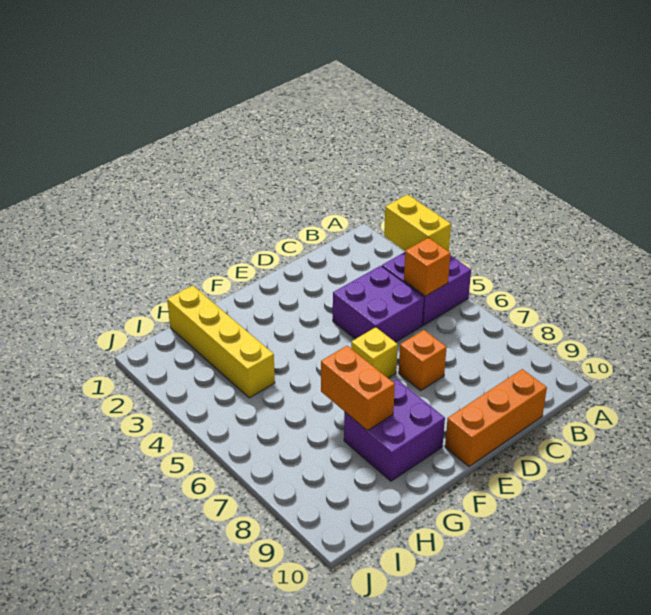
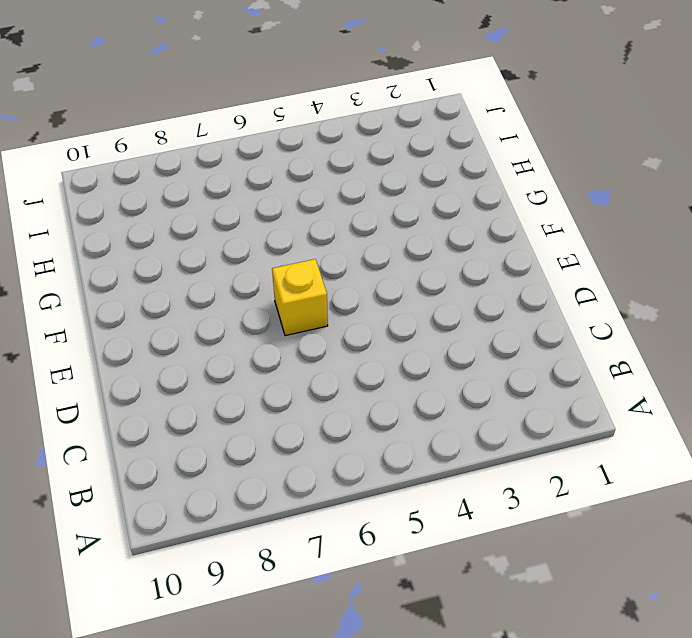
none -> purple 2x2 brick [382,252,471,325]
none -> purple 2x2 brick [333,266,424,342]

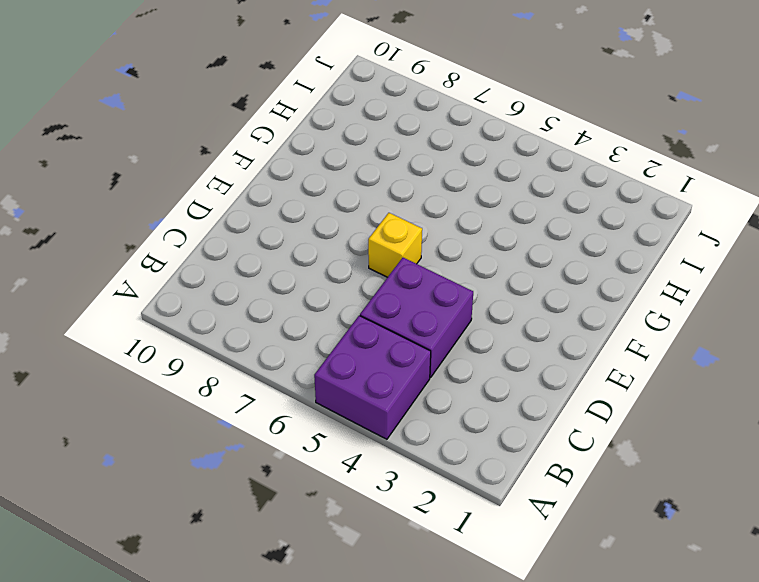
none -> orange 1x3 brick [445,369,547,467]
none -> orange 1x1 brick [399,330,447,390]

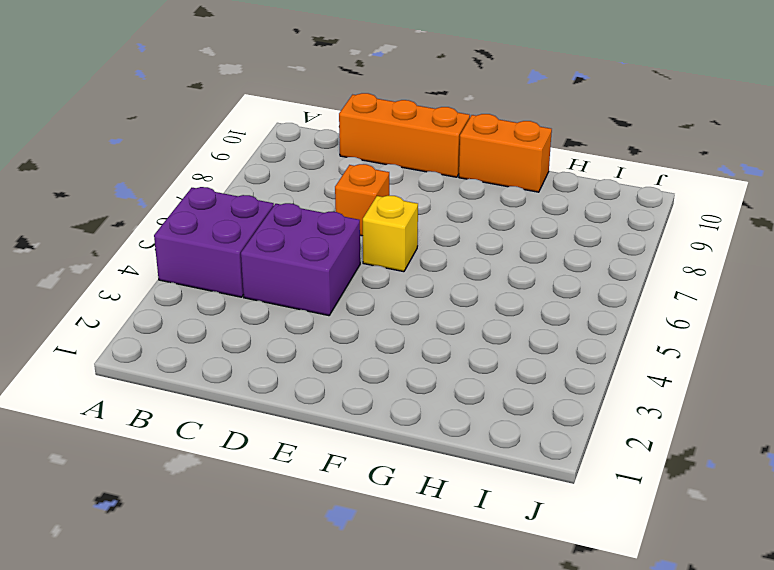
orange 1x2 brick [459,114,552,192] -> orange 1x2 brick turned to [321,346,395,431]
none -> purple 2x2 brick [344,379,445,481]
none -> yellow 1x4 brick [167,286,275,398]

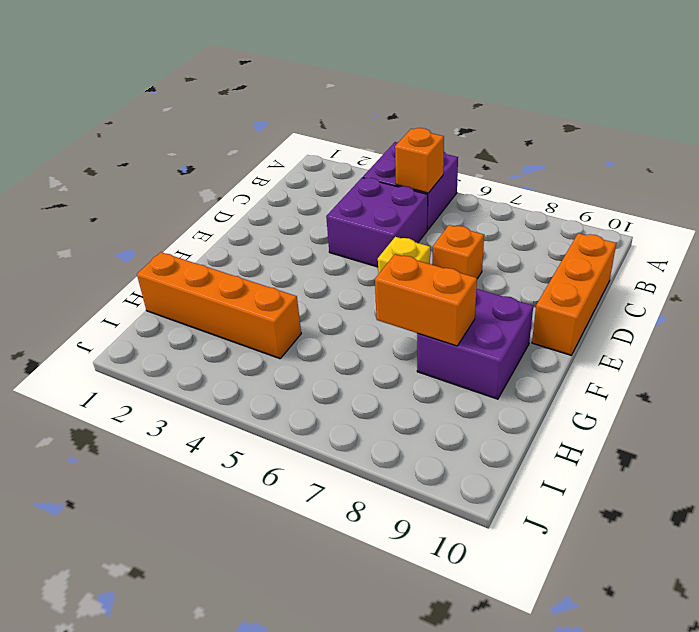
orange 1x4 brick [137,252,301,359] -> yellow 1x4 brick [167,286,275,398]
none -> yellow 1x2 brick [384,195,451,251]

